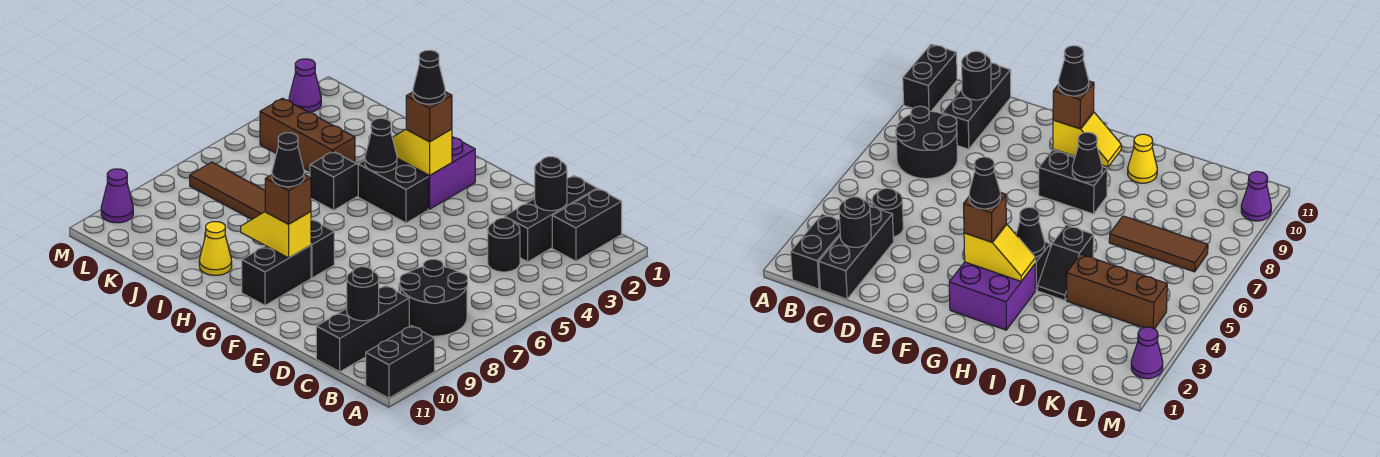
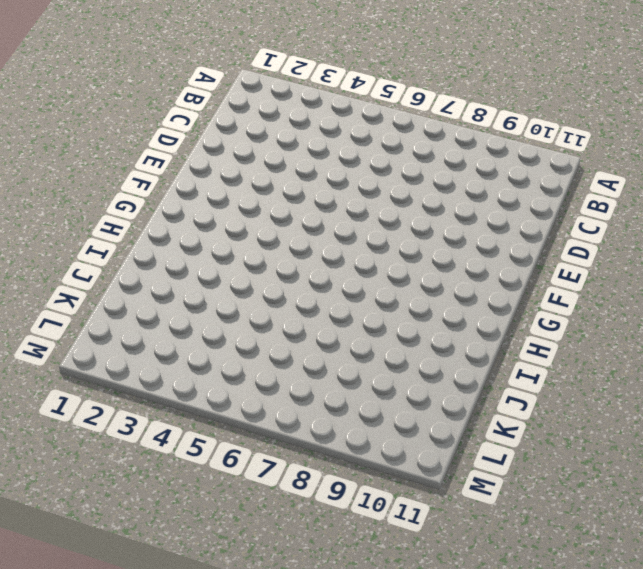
none -> black 1x2 brick [366,326,435,398]
none -> black 1x2 brick [552,189,622,261]
none -> black 2x2 round brick [400,259,468,336]

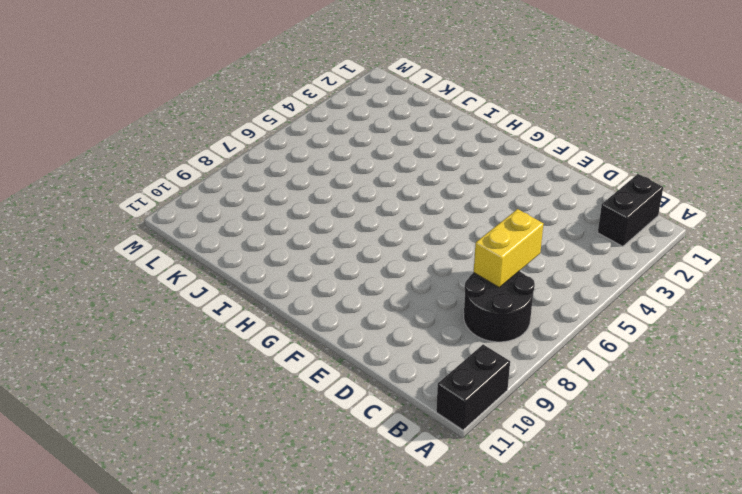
yellow 1x2 brick [474,209,544,287] -> none
none -> black 1x3 brick [504,176,597,262]
none -> black 1x1 round brick [488,218,520,272]
none -> black 1x3 brick [316,286,409,372]

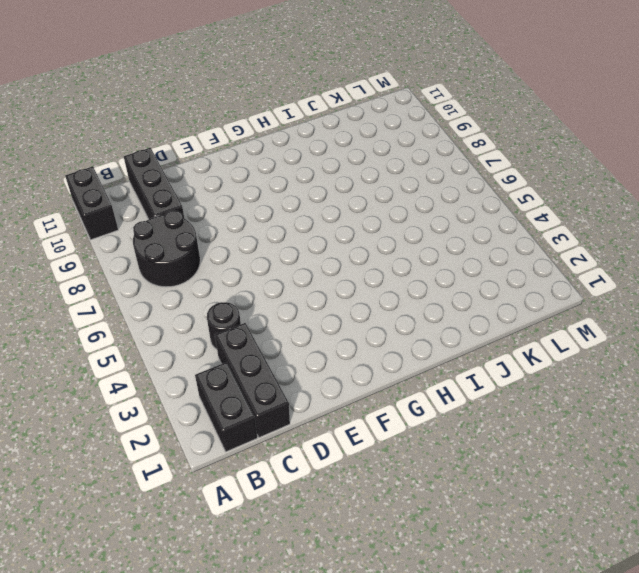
none -> purple 2x2 brick [397,137,475,209]
none -> black 1x2 brick [358,160,428,223]
none -> black 1x2 brick [264,219,334,278]

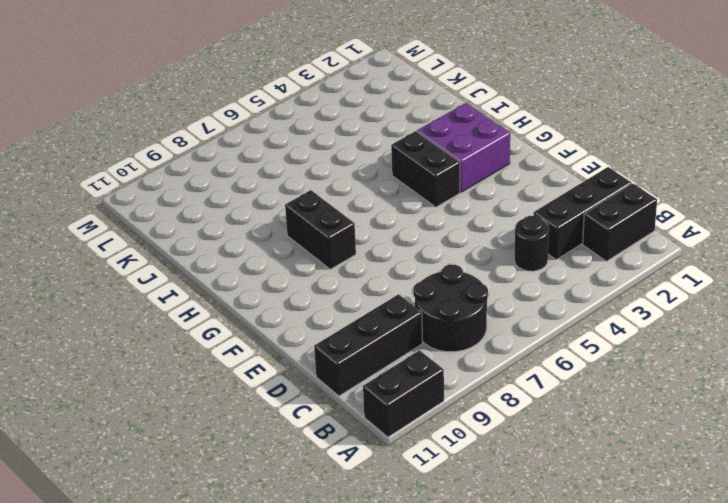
none -> black 1x2 brick [242,245,311,305]
none -> black 1x2 slope [310,151,358,210]
none -> yellow 1x1 cone [199,222,232,275]

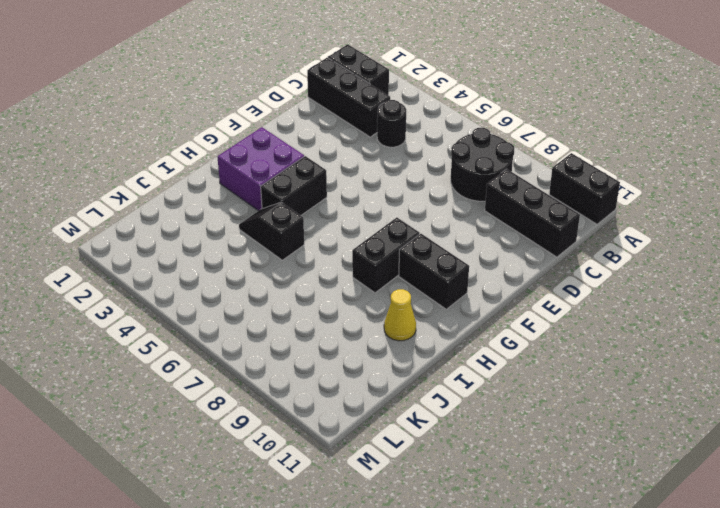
none -> brown 1x3 brick [260,98,355,171]
none -> brown 1x3 tile [190,162,265,219]
none -> purple 1x1 cone [289,59,321,113]

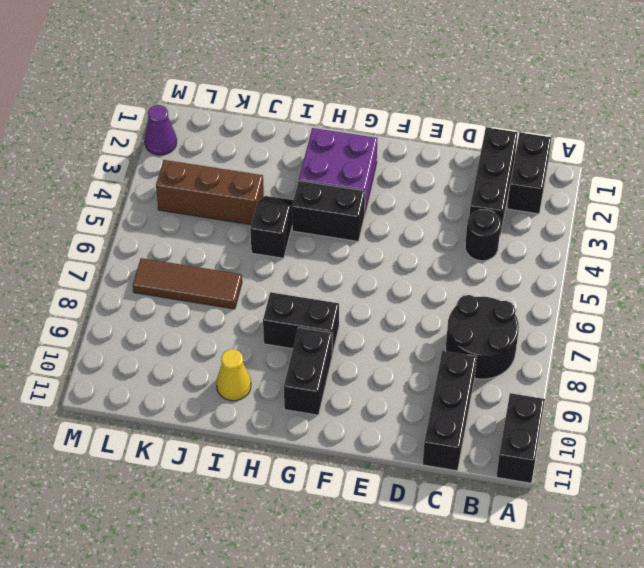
none -> purple 1x1 cone [101,169,133,223]
none -> black 1x1 round brick [534,157,567,211]
none -> black 1x1 round brick [347,267,379,321]

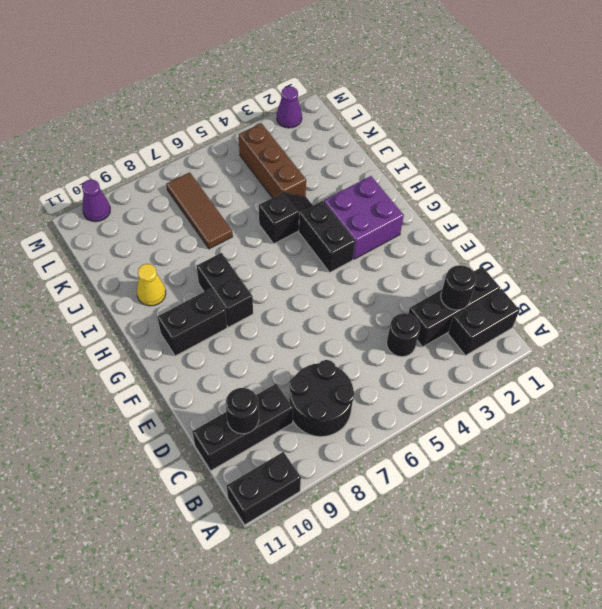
none -> yellow 1x2 slope [392,129,452,176]
none -> yellow 1x2 slope [241,212,311,258]
none -> black 1x1 cone [365,118,397,172]

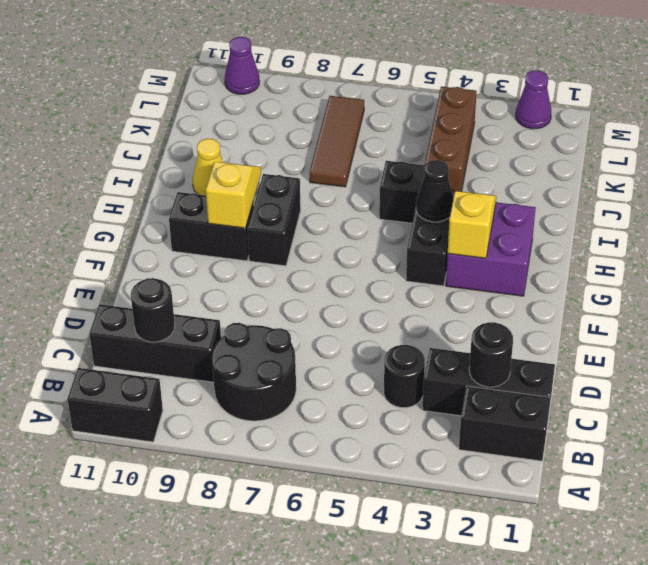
none -> black 1x1 cone [1072,132,1102,182]
none -> brown 1x1 brick [406,92,452,142]
none -> brown 1x1 brick [265,174,311,224]

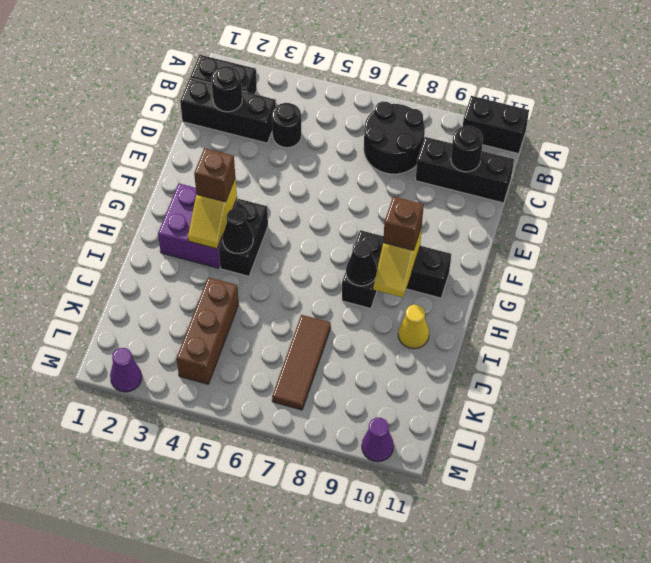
none -> black 1x2 slope [310,151,358,210]
none -> black 1x1 cone [413,50,445,104]
none -> black 1x1 cone [272,133,304,187]

